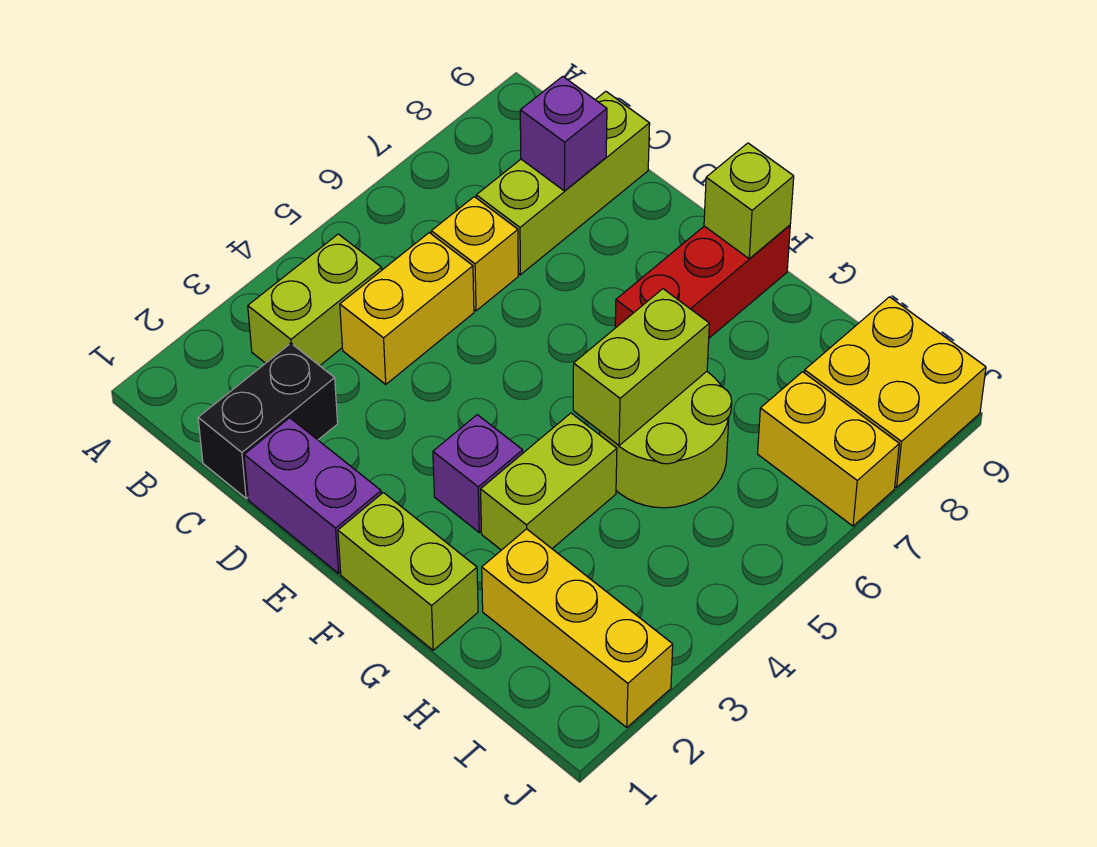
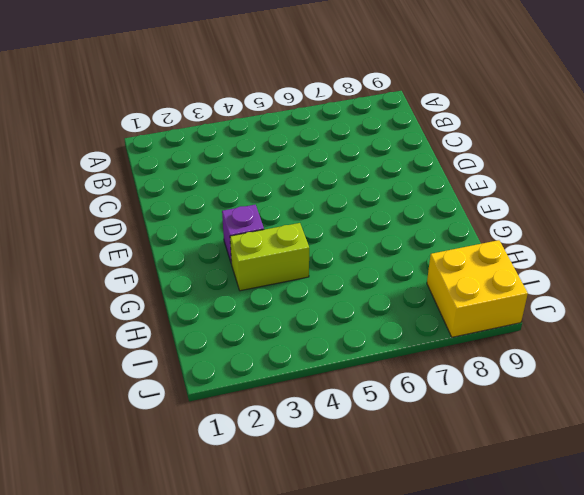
none -> lime 1x2 brick [248,234,382,366]
none -> black 1x2 brick [198,343,338,498]
none -> yellow 1x2 brick [340,233,474,384]

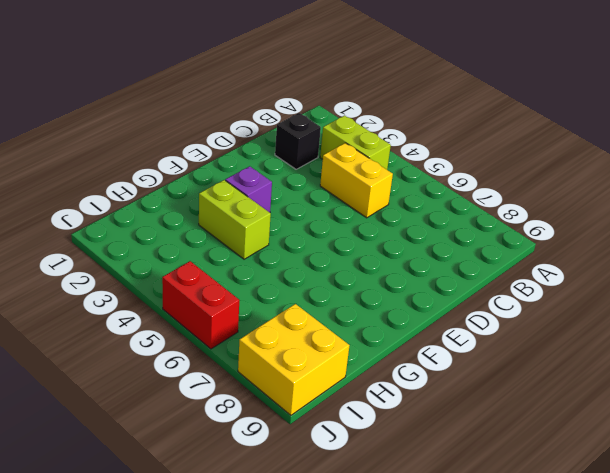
black 1x1 brick [275,113,321,169] -> black 1x2 brick [198,343,338,498]
red 1x2 brick [162,261,239,349] -> none
none -> yellow 1x1 brick [431,197,518,311]
none -> lime 1x3 brick [476,91,650,275]
none -> purple 1x2 brick [244,418,381,573]

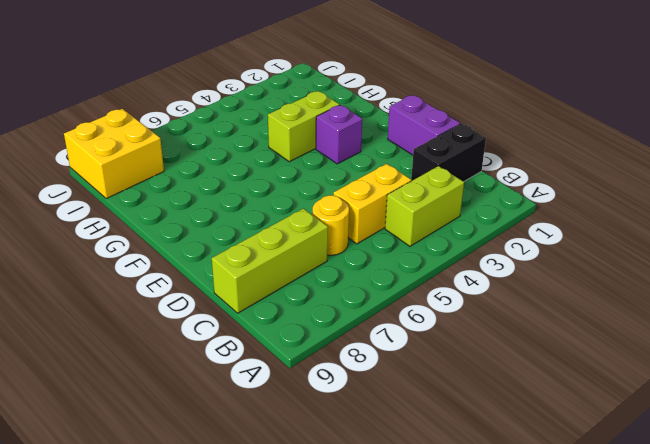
yellow 1x1 round brick [313,195,349,255] -> yellow 1x1 brick [431,197,518,311]
none -> lime 1x2 brick [338,493,478,650]
none -> red 1x3 brick [615,225,790,338]
none -> lime 2x2 round brick [600,372,732,508]

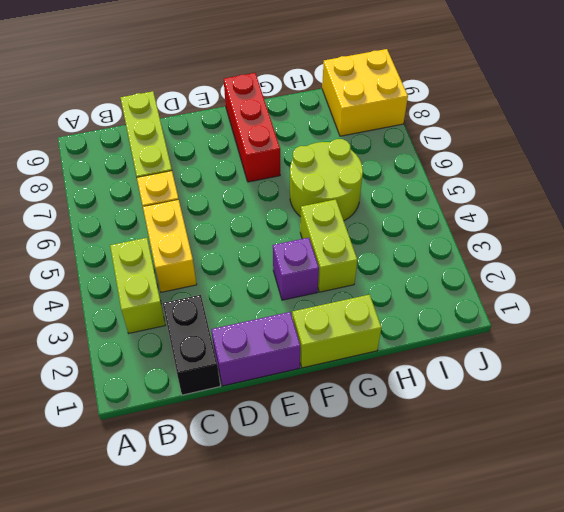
none -> yellow 1x3 brick [482,529,673,727]
none -> yellow 1x2 brick [758,372,899,526]
none -> purple 1x1 brick [520,76,607,191]

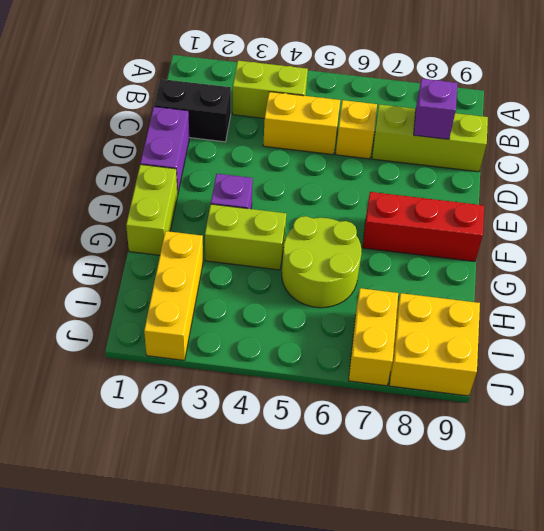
none -> lime 1x1 brick [704,143,794,259]
none -> lime 1x2 brick [573,289,709,446]

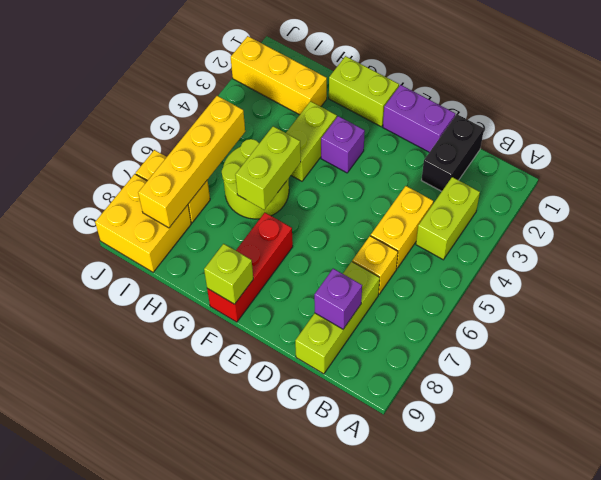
yellow 1x4 brick [138,96,245,228] -> none

